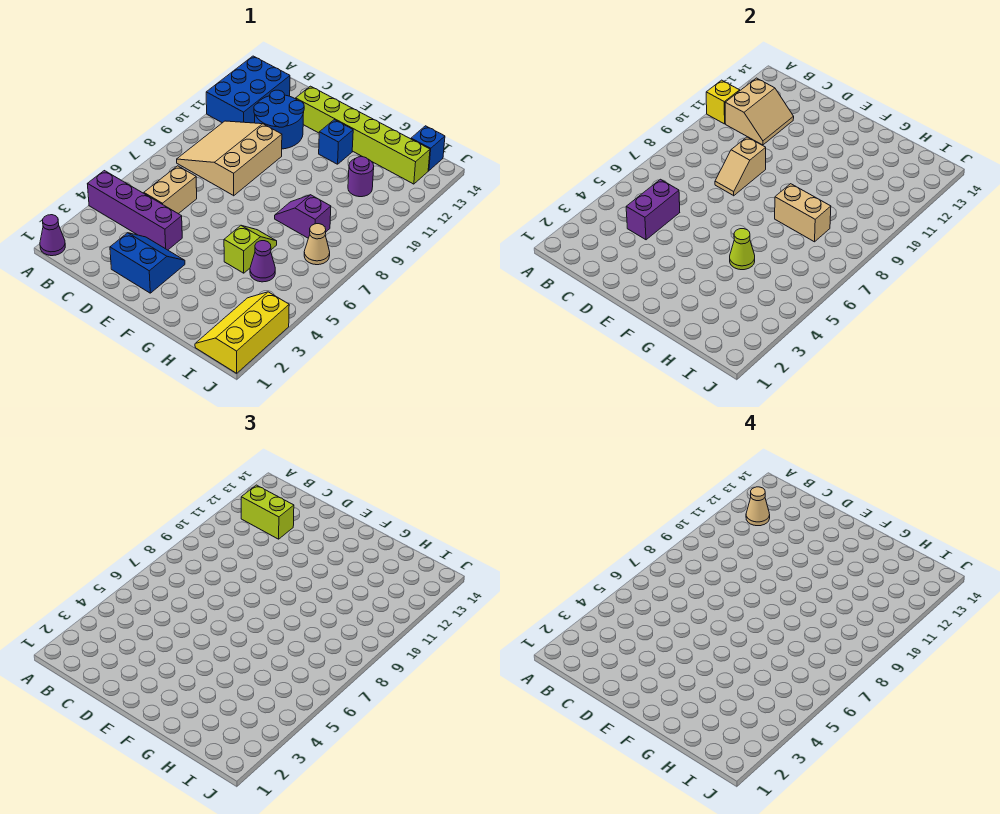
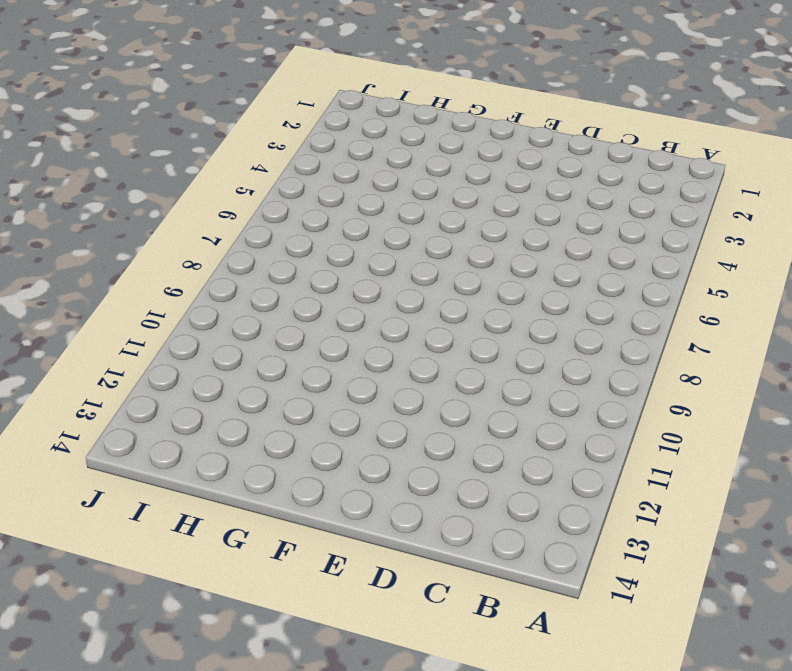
none -> purple 1x1 cone [40,215,65,256]
none -> purple 1x4 brick [88,171,182,250]
none -> blue 2x3 brick [206,56,290,123]

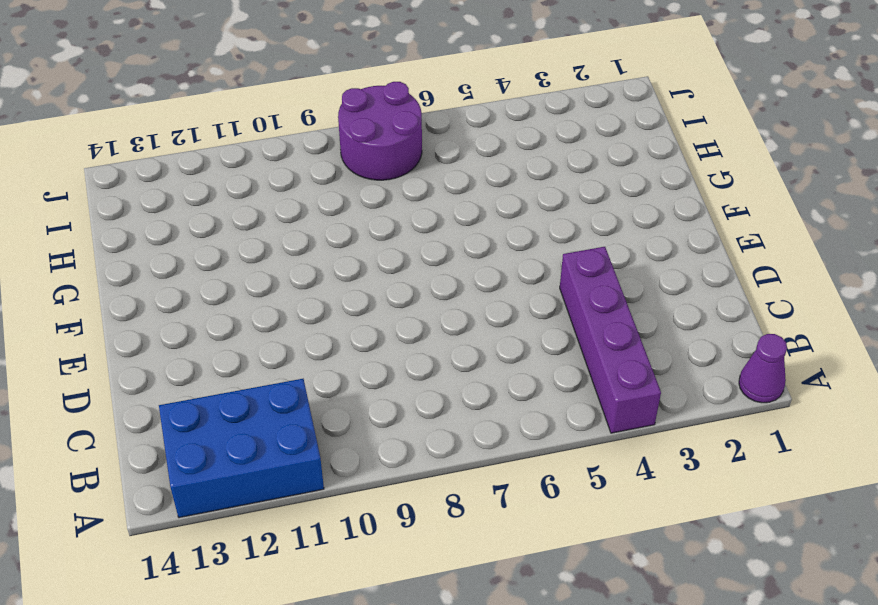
purple 2x2 round brick [338,82,422,180] -> tan 1x1 cone [304,224,330,265]
none -> tan 3x3 slope [177,121,282,196]
none -> tan 1x2 brick [144,166,197,214]
none -> blue 2x2 round brick [254,90,304,149]

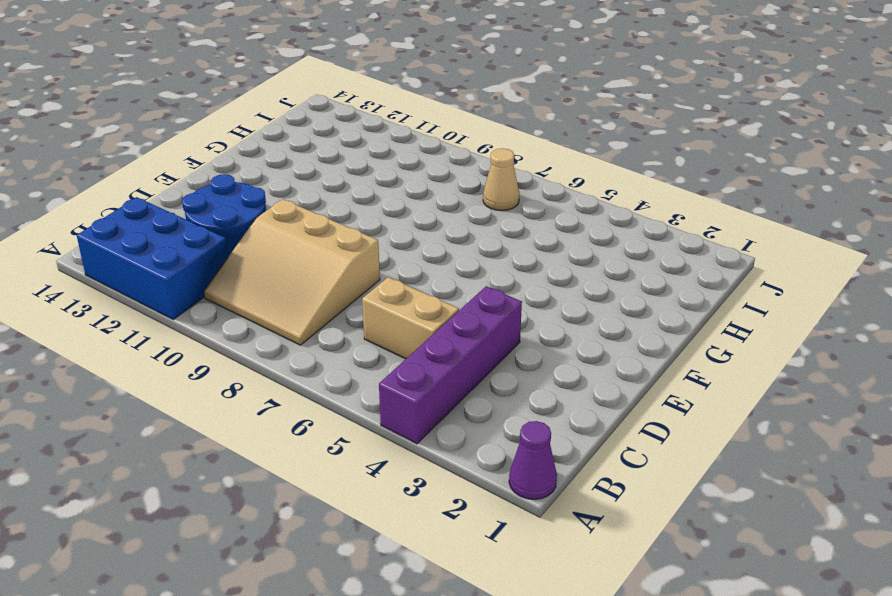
none -> blue 2x2 slope [110,233,185,293]
none -> lime 1x6 brick [296,86,430,184]
none -> blue 1x1 brick [319,120,353,164]

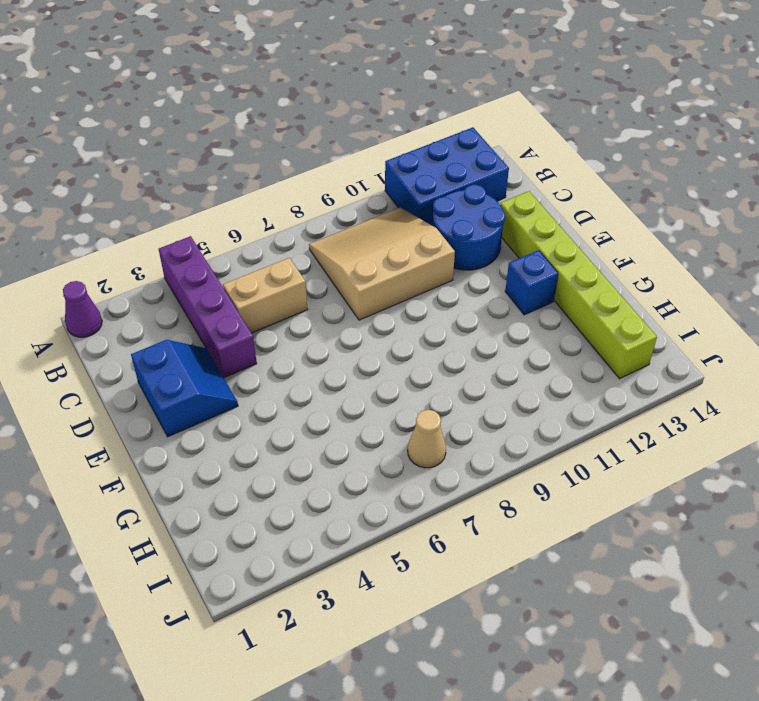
none -> lime 1x2 slope [224,226,277,273]
none -> purple 1x2 slope [275,195,331,238]
none -> purple 1x1 cone [250,241,275,282]

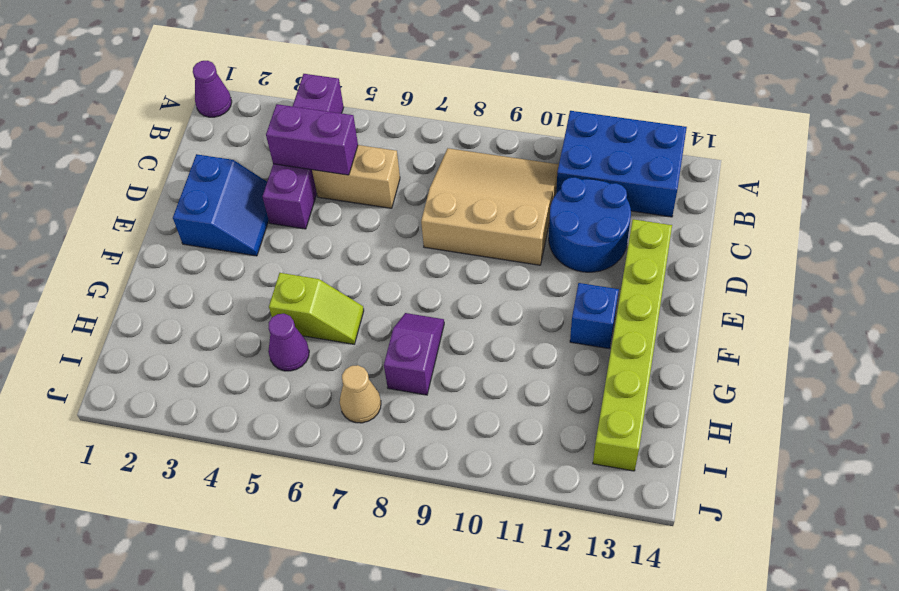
none -> purple 1x1 round brick [348,157,374,197]
none -> yellow 2x3 slope [195,292,289,373]
none -> blue 1x1 brick [411,126,445,171]

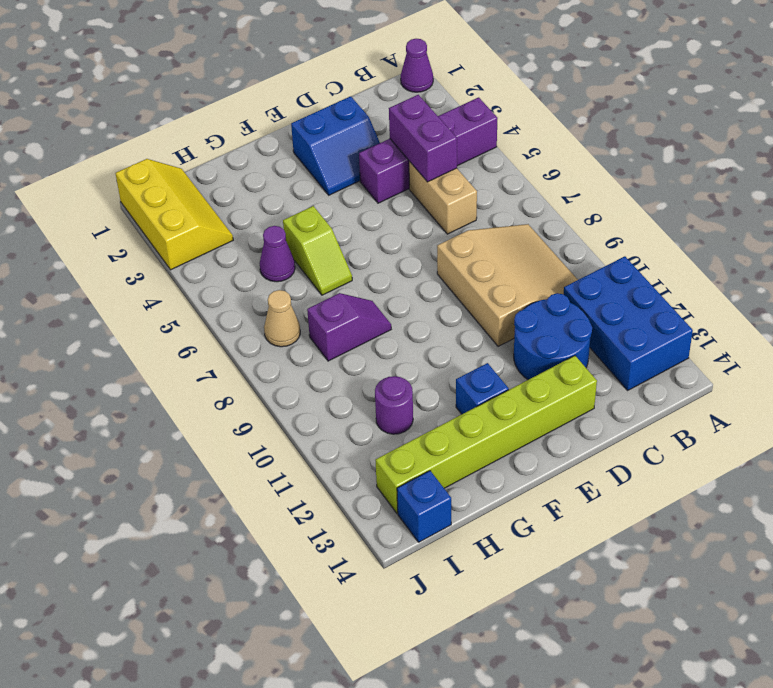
none -> yellow 1x1 brick [706,80,740,124]
none -> tan 2x2 slope [725,78,794,145]
none -> tan 1x2 slope [715,137,766,196]

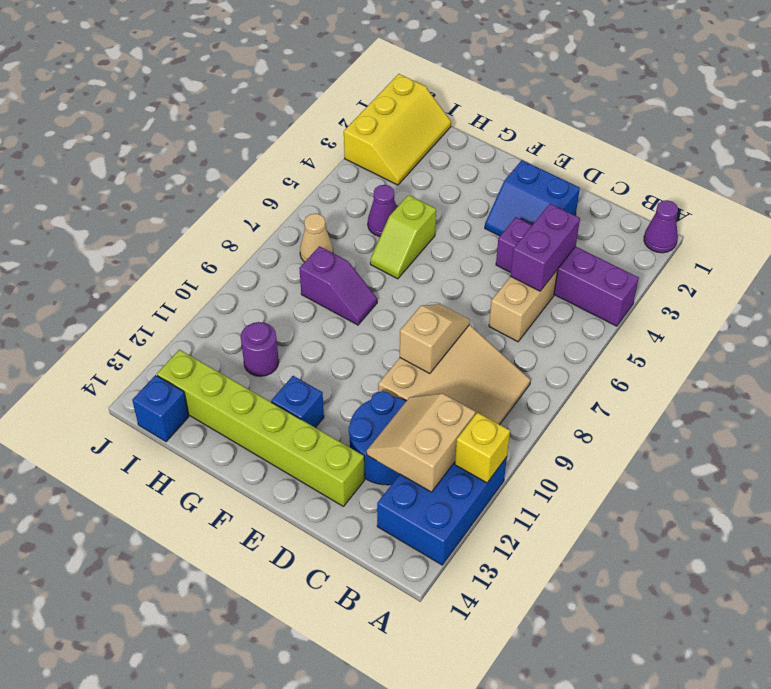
none -> lime 1x1 cone [730,229,755,270]
none -> tan 1x2 brick [775,184,831,242]
none -> lime 1x2 brick [241,485,294,539]

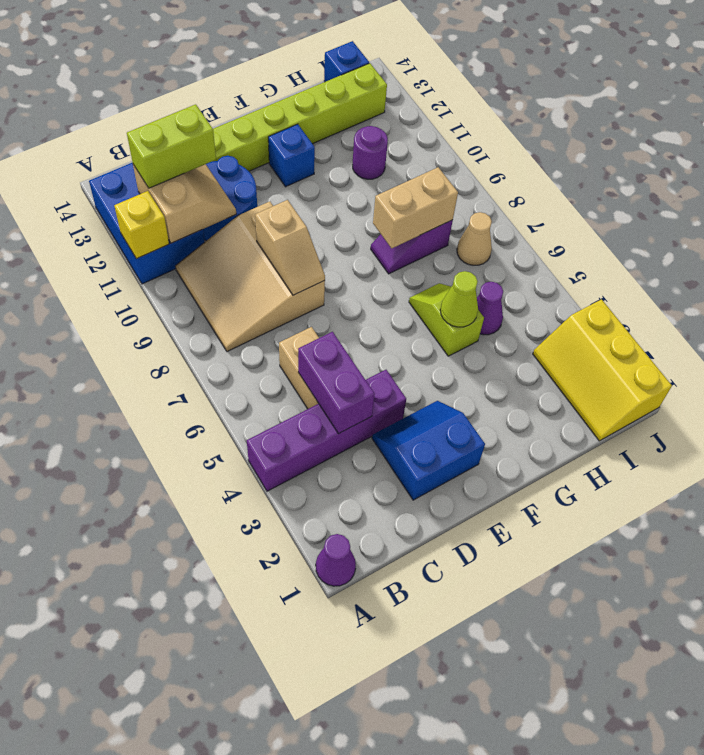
none -> tan 1x1 cone [746,487,770,526]

